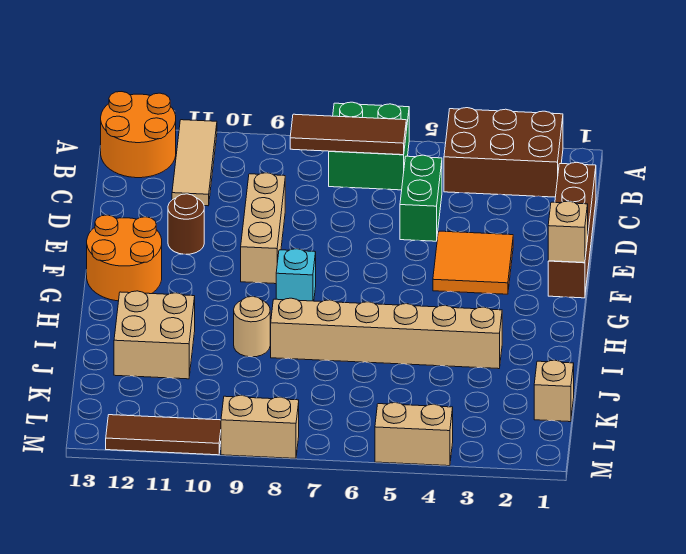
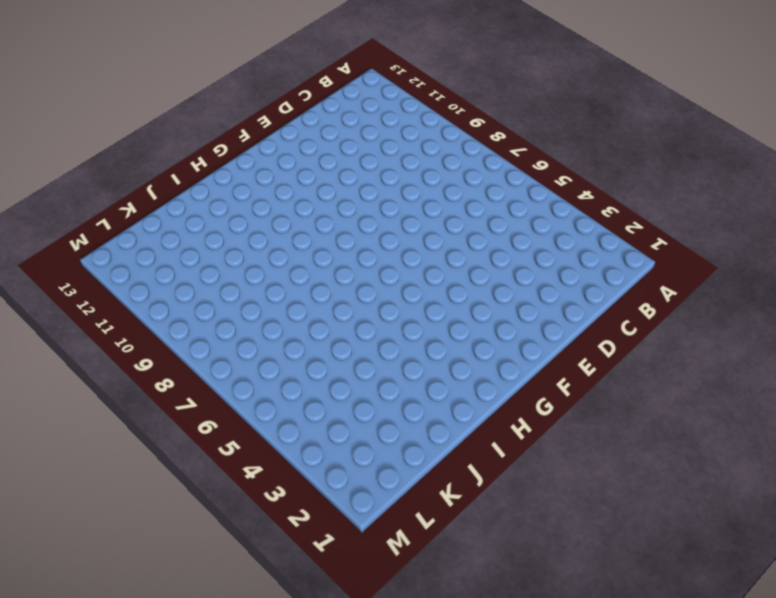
none -> brown 2x3 brick [444,108,563,197]
none -> green 2x2 brick [329,102,409,190]
none -> tan 1x3 tile [172,120,217,206]

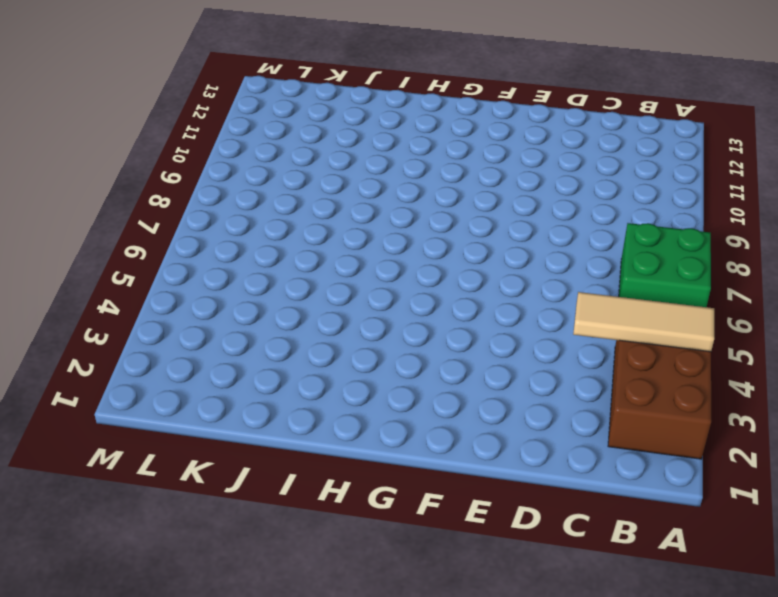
tan 1x3 tile [573,292,714,352] -> tan 1x3 tile moved to [172,120,217,206]
none -> orange 2x2 round brick [101,92,176,178]
none -> brown 1x4 brick [548,162,596,298]
none -> green 1x2 brick [400,155,442,241]

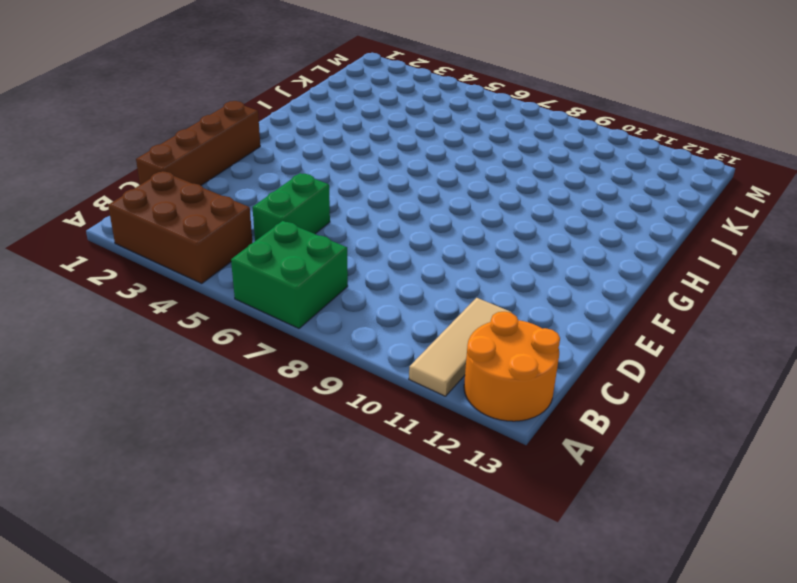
none -> tan 1x3 brick [241,173,285,284]
none -> orange 2x2 tile [433,231,513,294]
none -> brown 1x1 round brick [168,194,204,254]

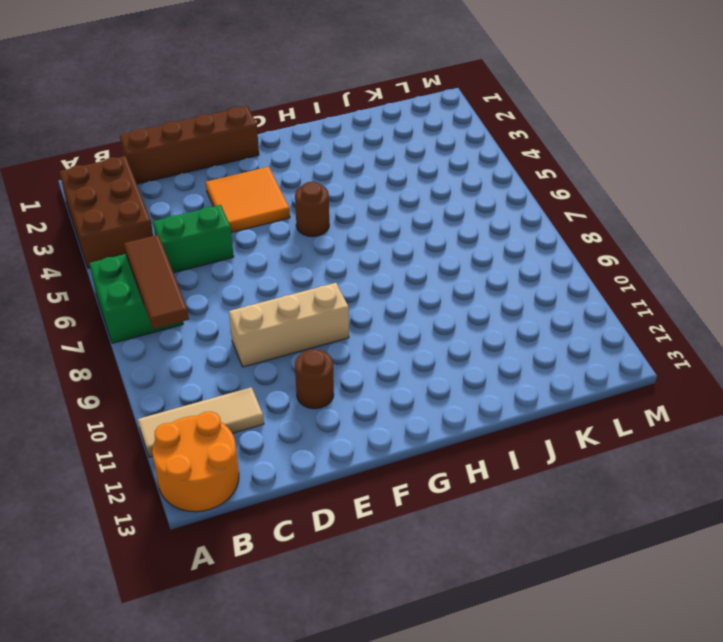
brown 1x1 round brick [295,182,329,237] -> none
none -> orange 2x2 round brick [87,215,162,301]
none -> cyan 1x1 brick [276,249,316,301]
none -> tan 1x6 brick [271,298,502,369]

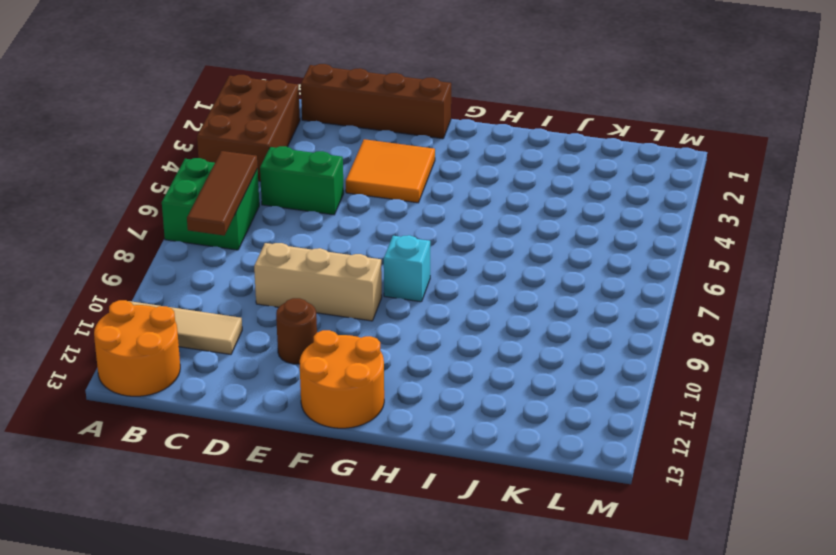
none -> tan 1x6 brick [271,298,502,369]
none -> tan 1x1 round brick [234,296,270,357]
none -> tan 2x2 brick [114,291,195,379]

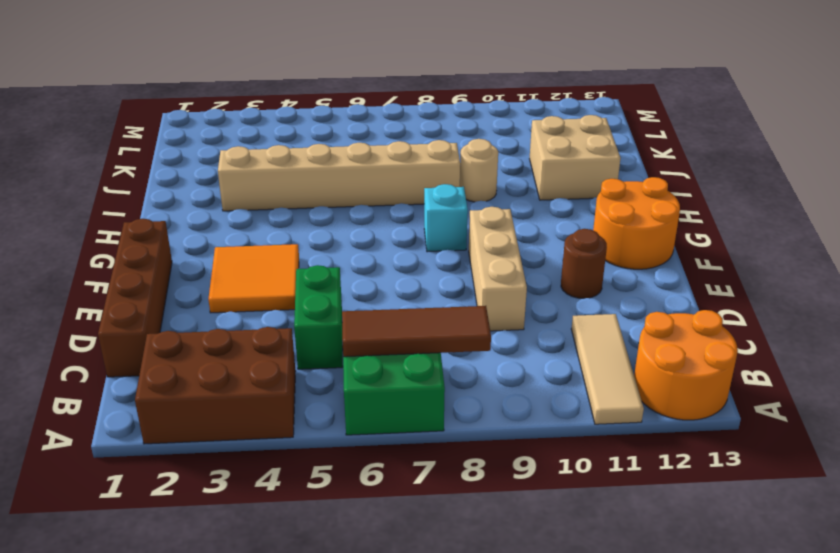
none -> tan 1x1 brick [534,360,574,422]
none -> tan 1x2 brick [375,403,453,466]
none -> tan 1x2 brick [221,395,299,458]

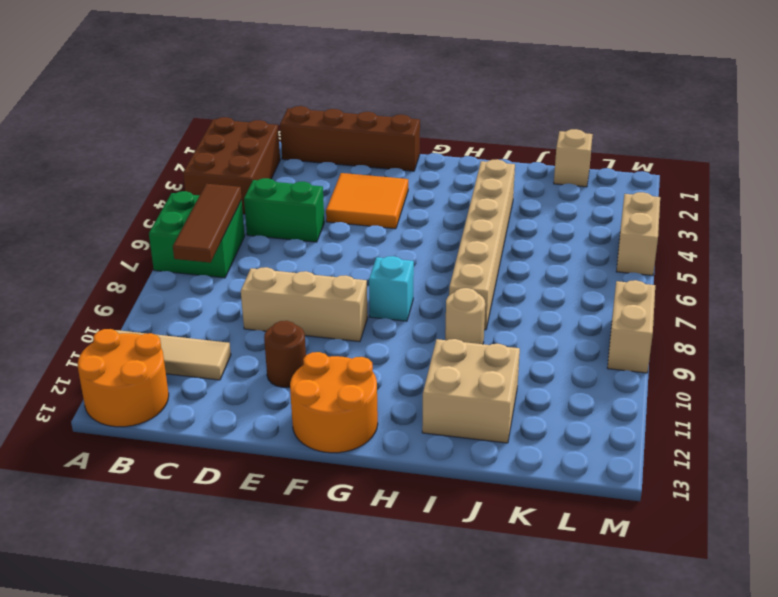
none -> brown 1x3 tile [106,415,221,455]
none -> tan 1x1 brick [548,201,588,263]

